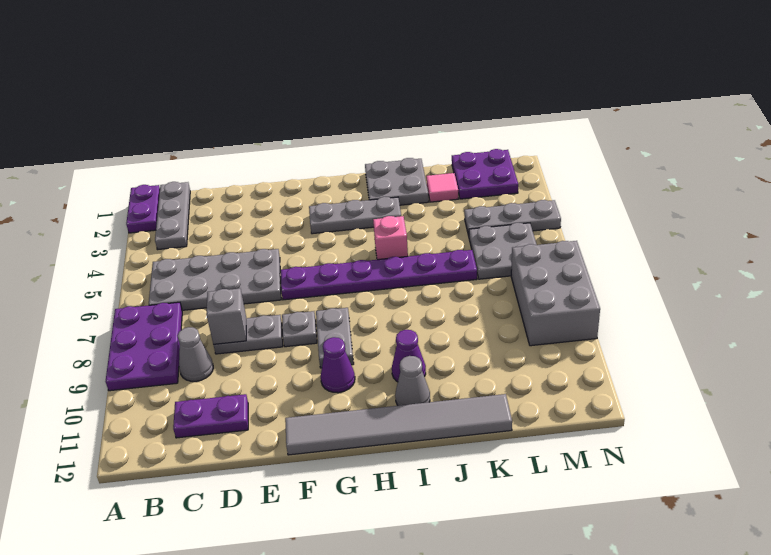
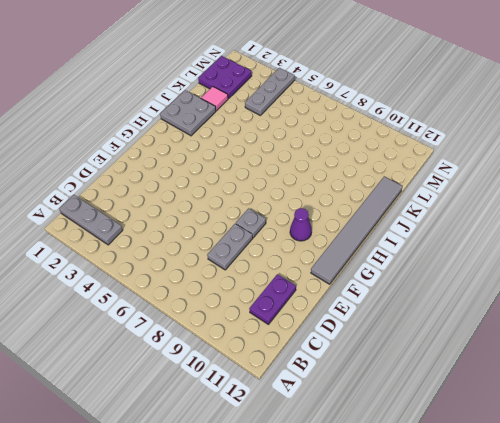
none -> purple 1x2 plate [126,185,160,233]
none -> purple 2x3 plate [106,302,182,391]
none -> grey 2x4 plate [149,249,281,310]

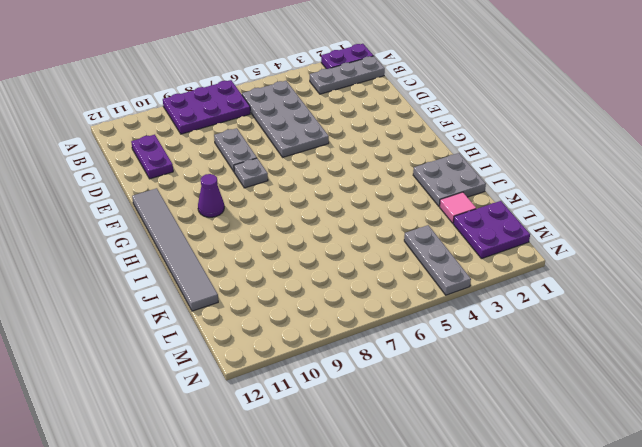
none -> grey 1x1 cone [177,327,213,381]
none -> purple 1x6 plate [281,250,477,300]
none -> grey 1x3 plate [309,197,401,234]

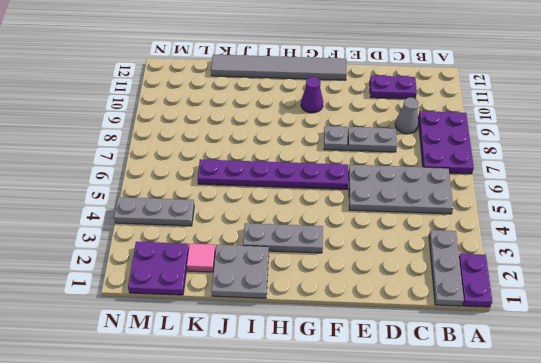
none -> grey 1x2 plate [316,308,354,368]
none -> pink 1x1 brick [373,216,408,260]
none -> purple 1x1 cone [392,330,426,382]

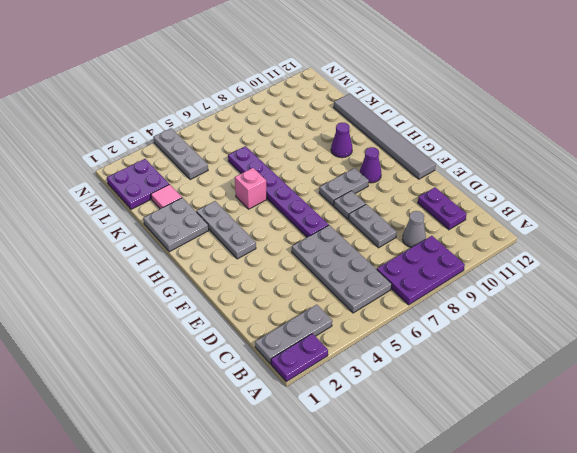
none -> grey 1x1 cone [395,356,430,406]
none -> grey 2x2 plate [469,223,537,279]
none -> grey 2x3 brick [511,241,600,346]

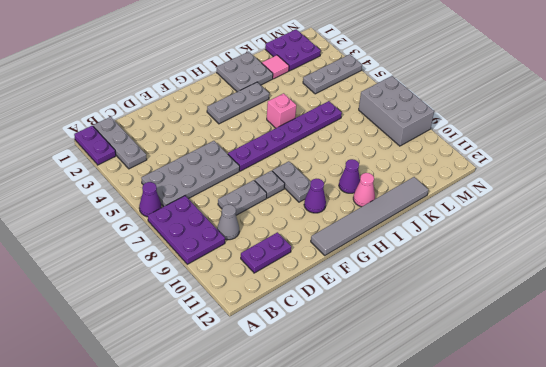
purple 1x1 cone [139,182,161,217] -> none
pink 1x1 cone [353,173,375,207] -> grey 1x1 cone [395,356,430,406]
none -> grey 2x2 plate [469,223,537,279]
none -> grey 1x1 brick [206,289,246,344]

